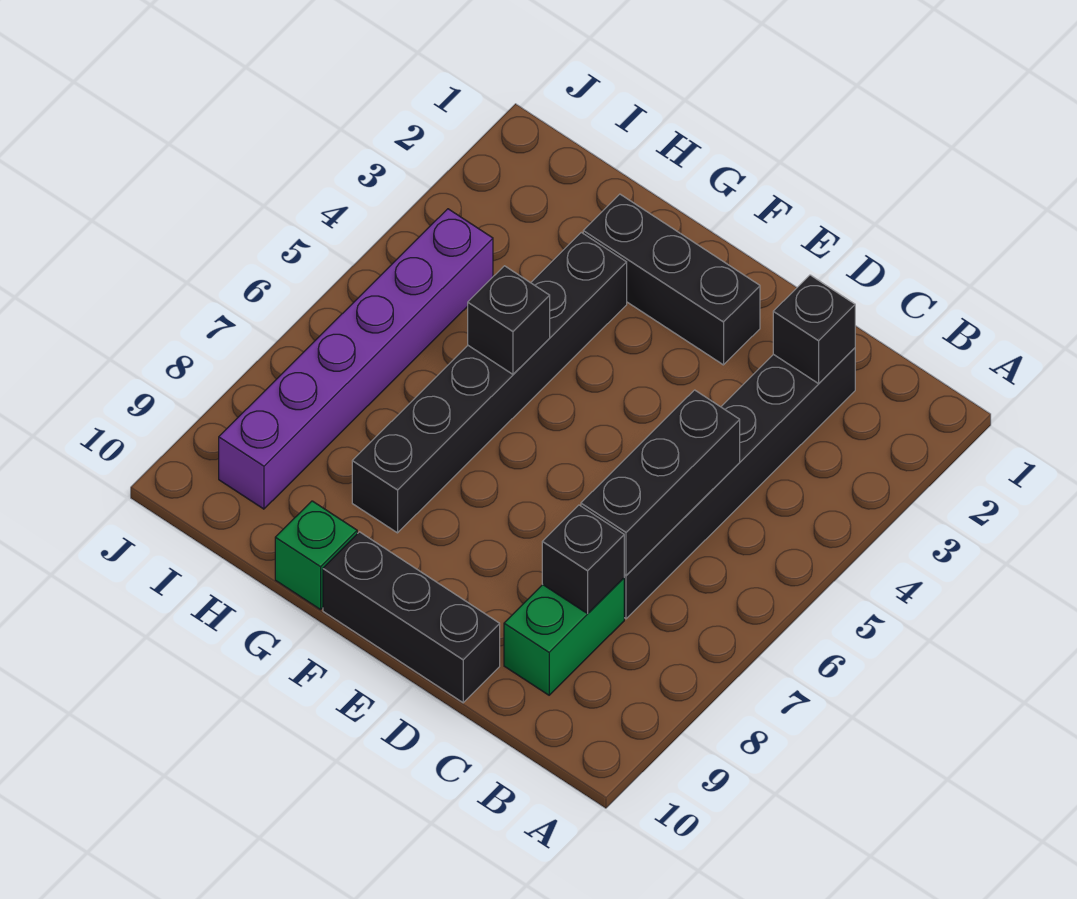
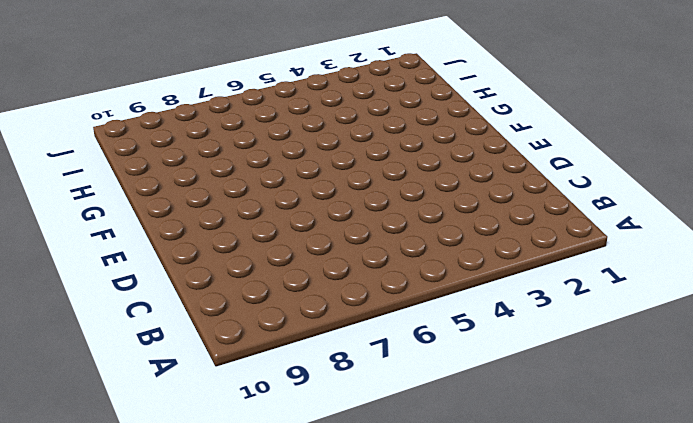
none -> black 1x6 brick [624,348,855,619]
none -> green 1x2 brick [504,578,624,695]

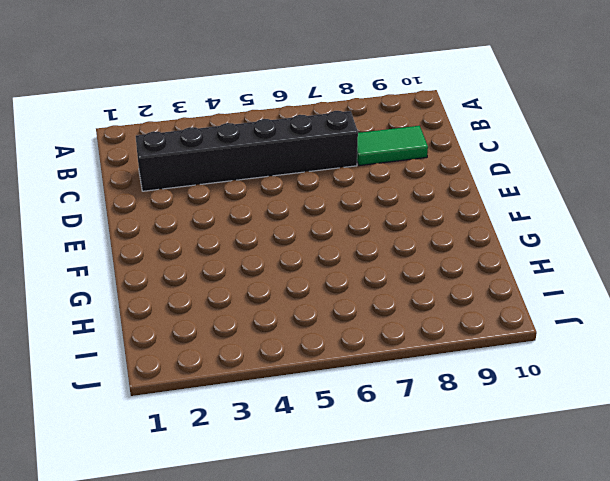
green 1x2 tile [357,126,428,166] -> green 1x2 brick [504,578,624,695]
none -> black 1x3 brick [323,532,500,703]
none -> black 1x3 brick [583,194,760,365]

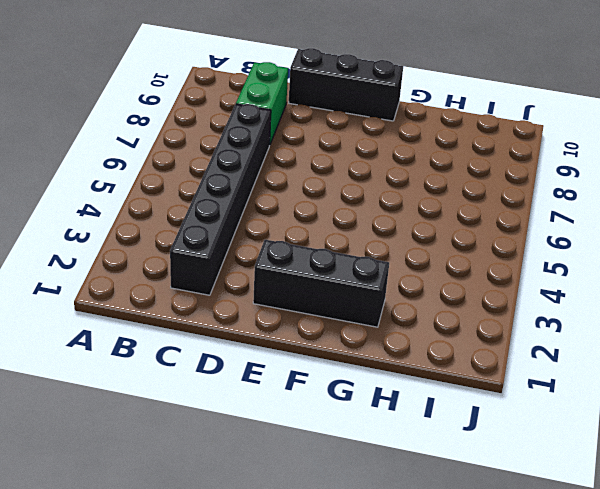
none -> black 1x6 brick [352,232,627,533]
none -> green 1x1 brick [275,501,357,609]

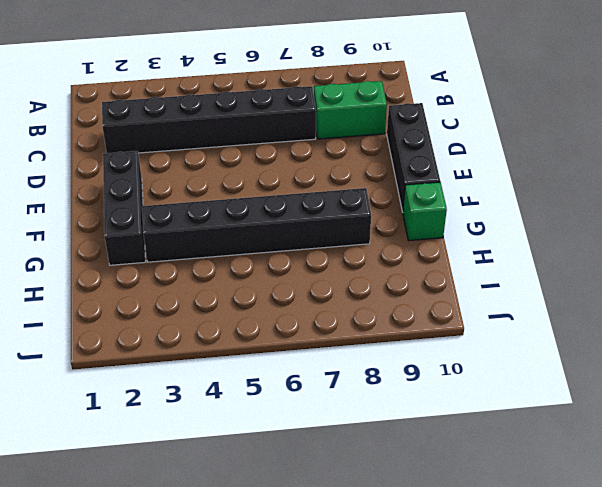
none -> purple 1x6 brick [219,209,493,509]
none -> black 1x1 brick [773,275,855,384]

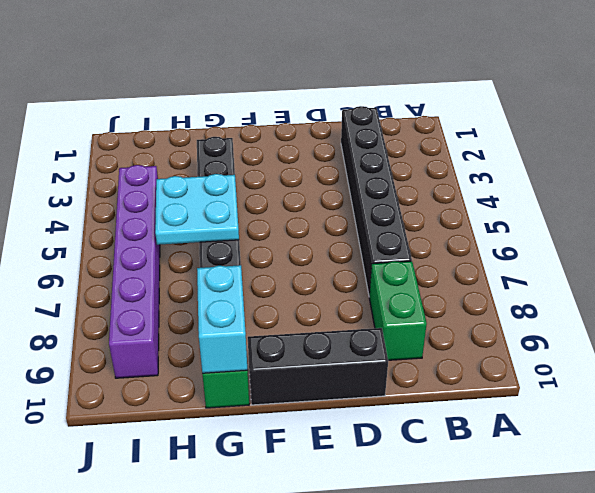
cyan 2x2 plate [155,174,239,245] -> black 1x1 brick [468,266,550,374]
cyan 1x2 brick [197,265,247,373] -> none
none -> black 1x3 brick [583,194,760,365]
none -> black 1x1 brick [773,275,855,384]

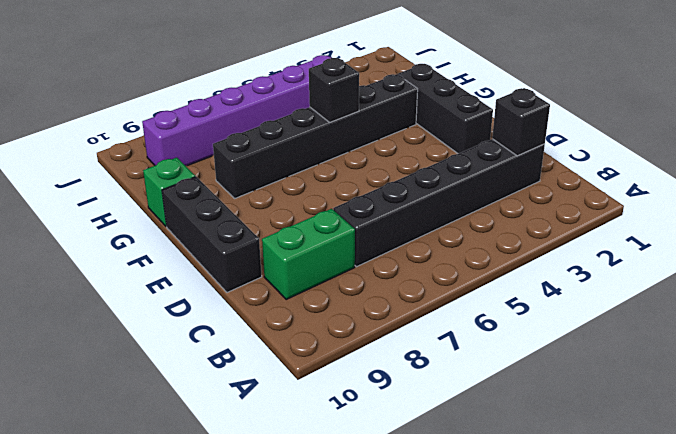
none -> black 1x3 brick [581,390,740,575]
none -> black 1x1 brick [542,505,624,614]

